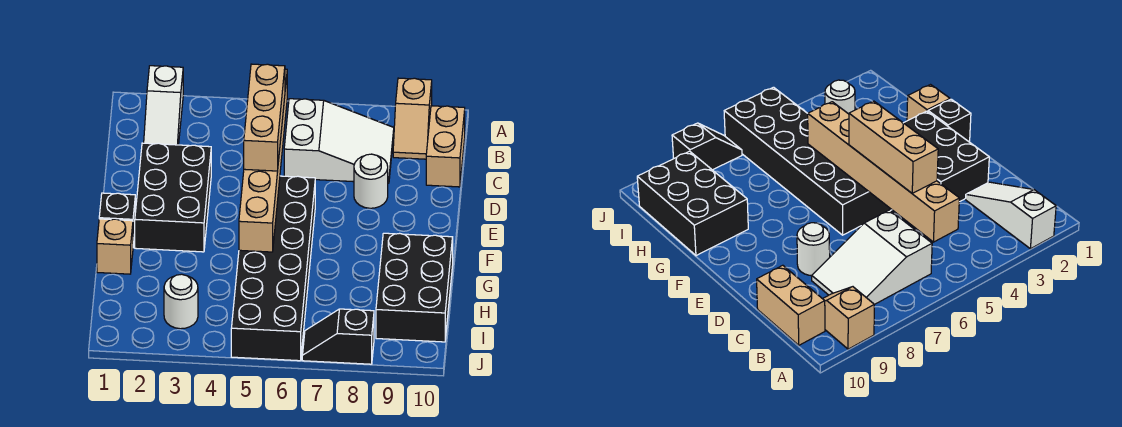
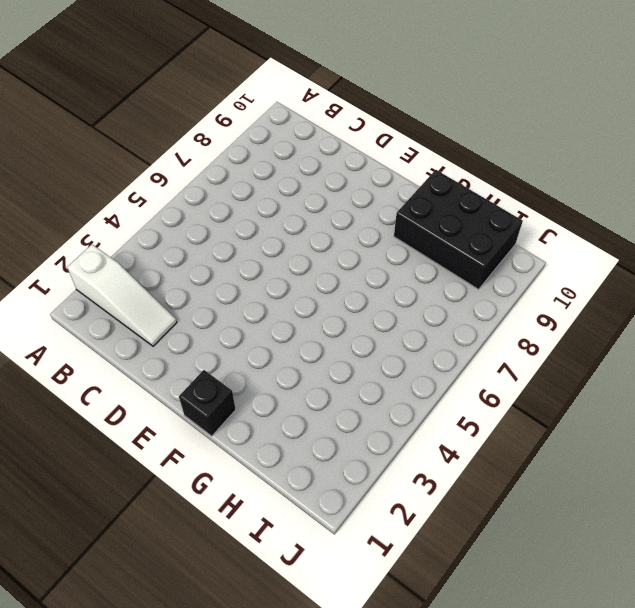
none -> tan 1x2 slope [393,78,432,159]
none -> white 2x3 slope [284,99,394,183]
none -> tan 1x2 brick [426,106,465,187]

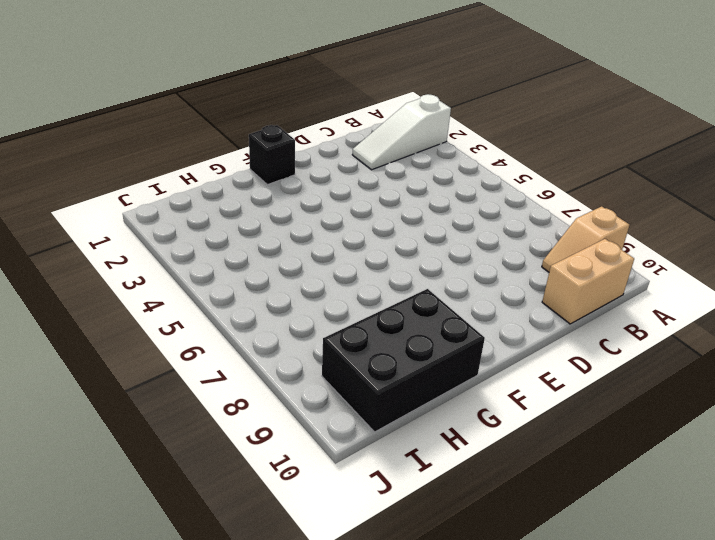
none -> white 2x3 slope [284,99,394,183]
none -> black 2x3 brick [135,143,211,252]
none -> white 1x1 round brick [354,154,388,208]

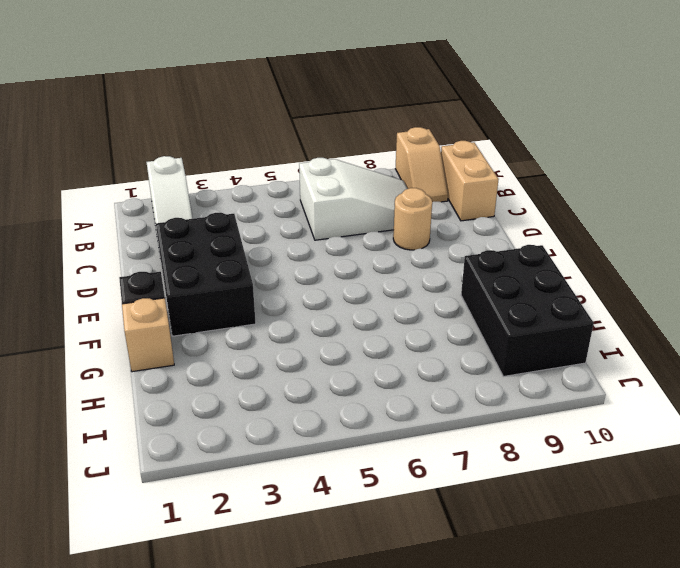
tan 1x1 round brick [393,188,432,250] -> white 1x1 round brick [354,154,388,208]
none -> black 2x6 brick [231,176,315,361]
none -> white 1x1 round brick [164,274,198,329]
none -> black 1x2 slope [302,309,374,364]

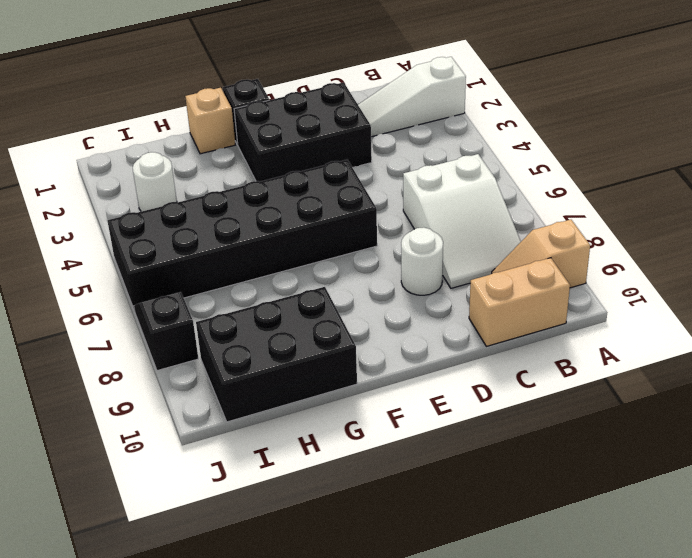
none -> tan 1x6 brick [239,69,287,252]
none -> tan 1x3 brick [244,64,285,171]

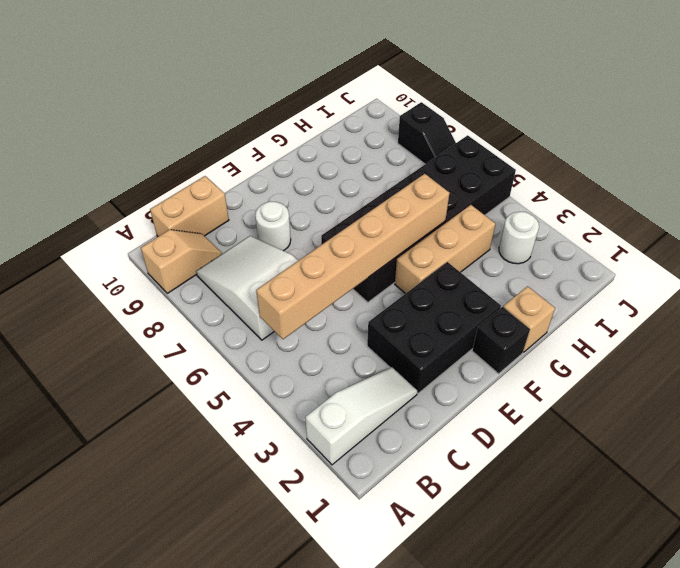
tan 1x3 brick [395,205,495,294] -> tan 1x3 brick moved to [244,64,285,171]
none -> black 2x3 brick [376,233,453,342]

